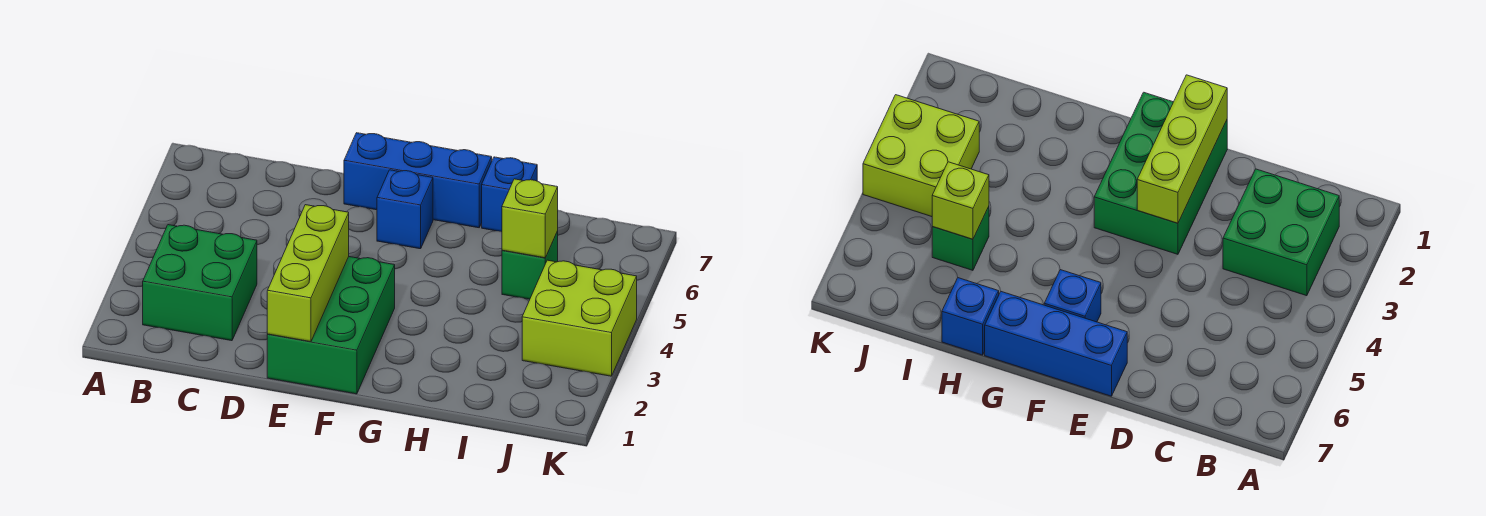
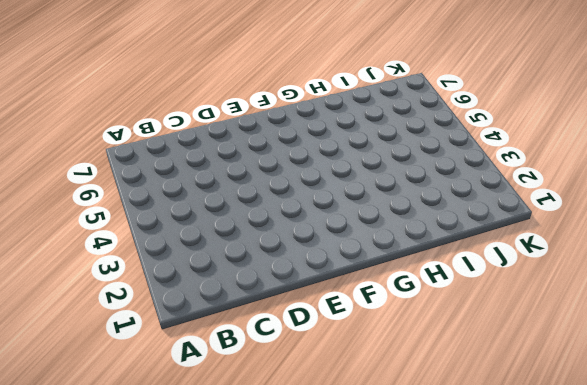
none -> green 2x2 brick [143,225,257,341]
none -> green 2x3 brick [267,257,395,394]

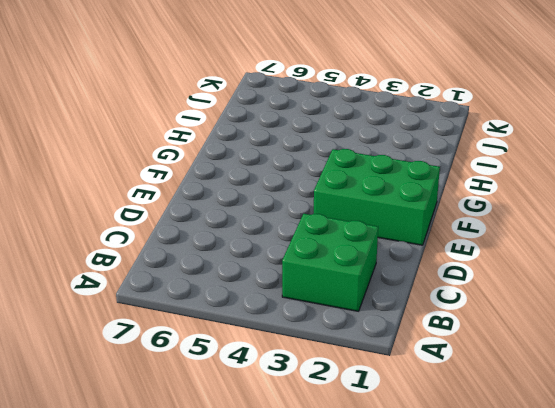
none -> blue 1x3 brick [344,133,492,228]
none -> blue 1x1 brick [377,170,433,249]

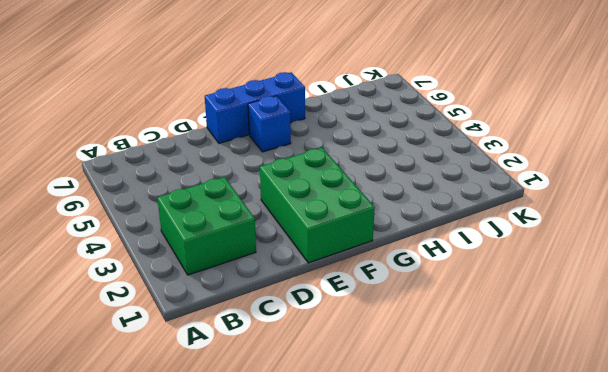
none -> blue 1x1 brick [482,157,537,232]
none -> green 1x1 brick [502,231,558,299]

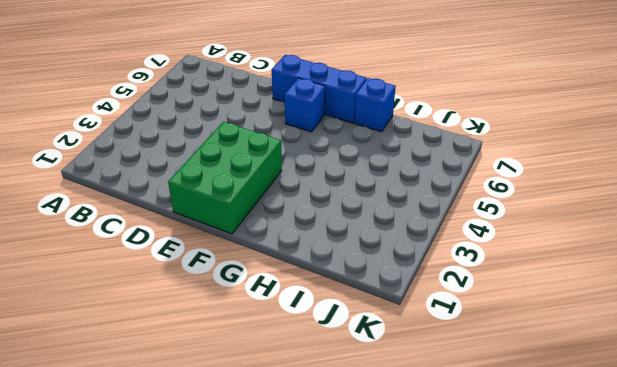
none -> green 2x2 brick [143,225,257,341]
none -> green 1x1 brick [502,231,558,299]

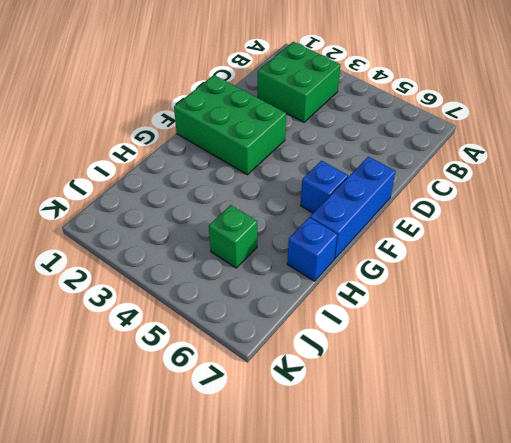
none -> lime 2x2 brick [522,260,637,376]
none -> lime 1x3 brick [267,205,349,342]

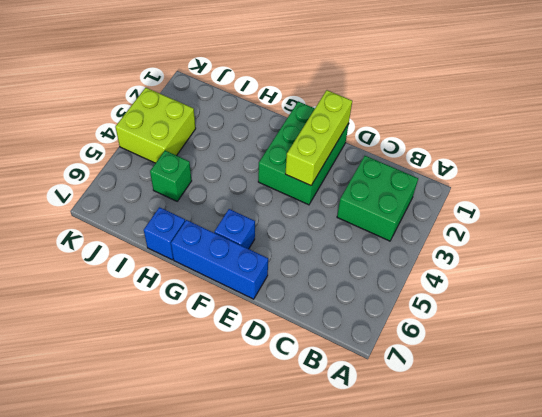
none -> lime 1x1 brick [502,179,558,258]

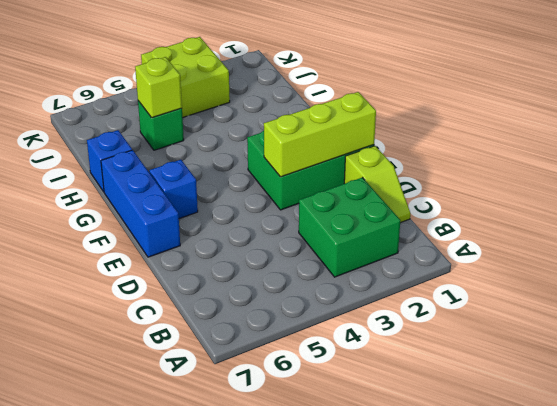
lime 1x2 slope [344,146,410,223] -> none

